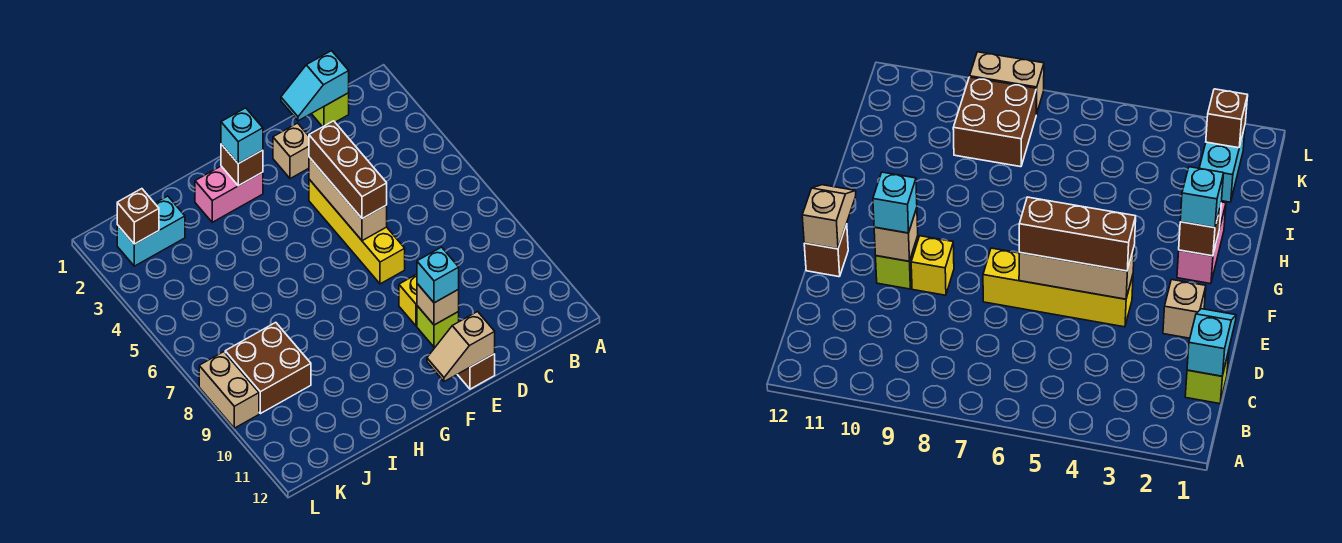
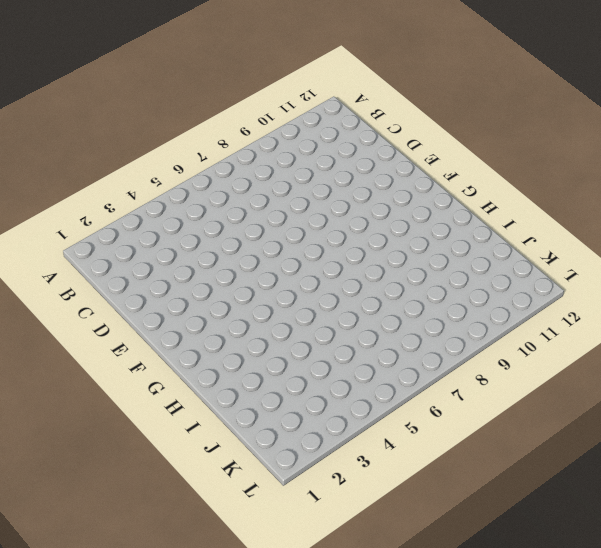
none -> lime 1x1 brick [311,93,349,127]
none -> tan 1x1 brick [273,123,309,179]
none -> yellow 1x4 brick [309,179,405,284]

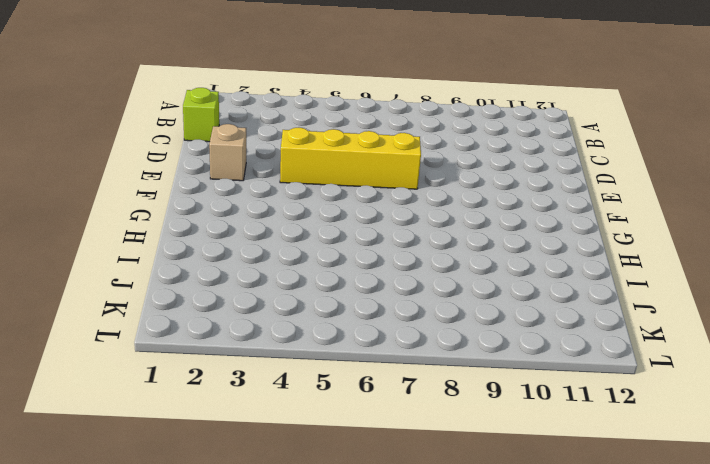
none -> yellow 1x1 brick [399,274,417,326]
none -> lime 1x1 brick [417,306,459,347]
none -> brown 1x1 brick [457,354,495,389]

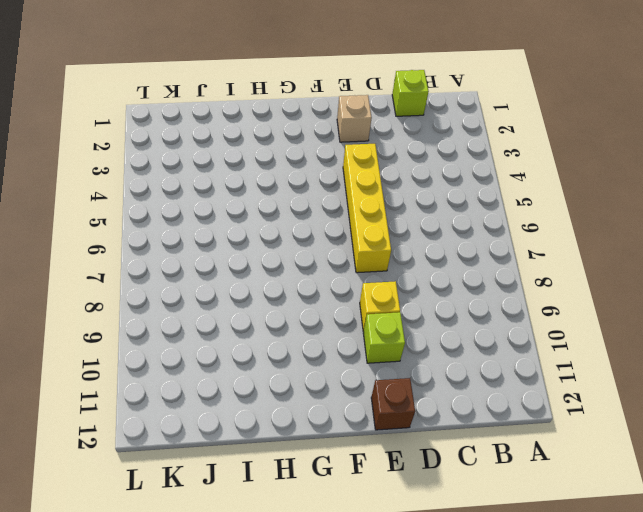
none -> pink 1x2 brick [195,166,263,222]
none -> cyan 1x2 brick [117,196,185,266]
none -> brown 2x2 brick [225,322,311,414]

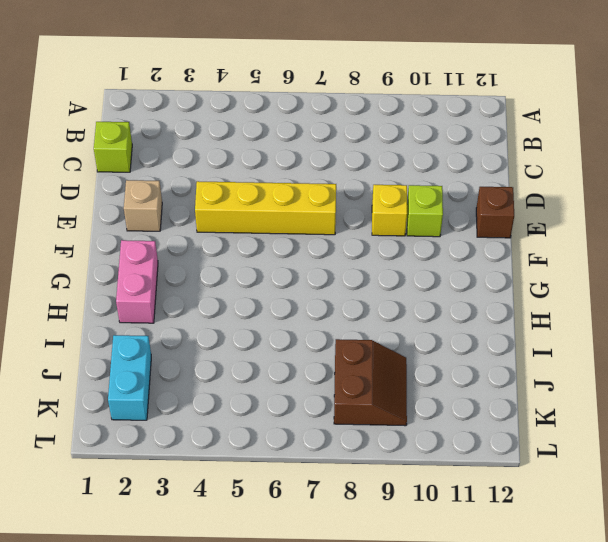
brown 2x2 slope [334,339,407,426] -> brown 2x2 brick [225,322,311,414]
none -> tan 1x2 brick [199,352,259,428]
none -> cyan 1x2 slope [281,51,349,121]
none -> tan 1x3 brick [309,157,387,241]

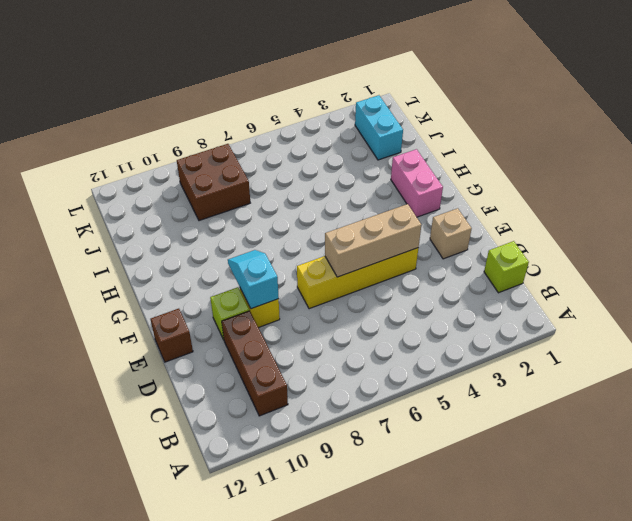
brown 1x3 brick [222,311,288,416] -> brown 1x3 brick turned to [309,121,387,219]
cyan 1x2 slope [228,250,279,309] -> cyan 1x2 slope moved to [281,51,349,121]
none -> tan 1x2 brick [199,352,259,428]
none -> tan 1x1 brick [417,284,459,325]
none -> tan 1x2 slope [427,312,495,382]

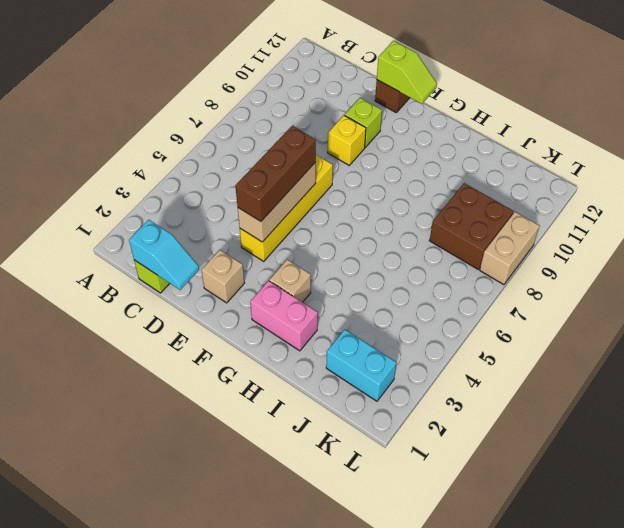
lime 1x2 slope [377,41,437,104] -> tan 1x2 slope [427,312,495,382]
tan 1x1 brick [269,260,311,302] -> tan 1x1 brick moved to [417,284,459,325]
none -> brown 1x1 brick [221,144,263,186]
none -> brown 1x1 brick [117,189,159,244]
none -> cyan 1x1 brick [417,247,459,303]

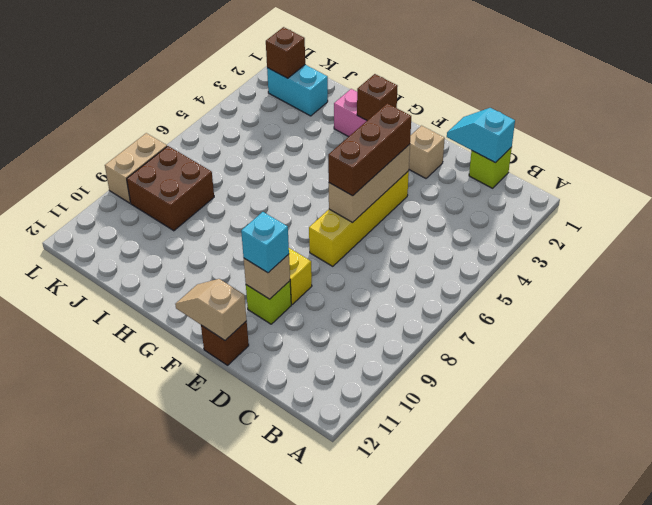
none -> cyan 1x1 brick [221,108,263,164]

